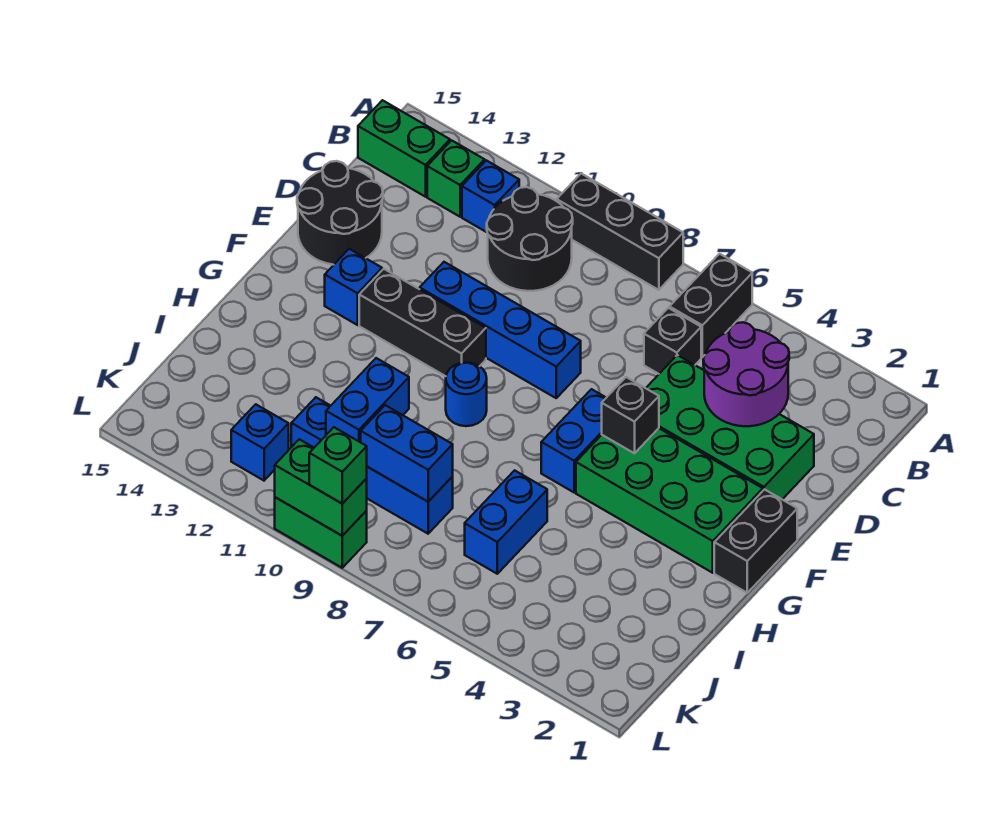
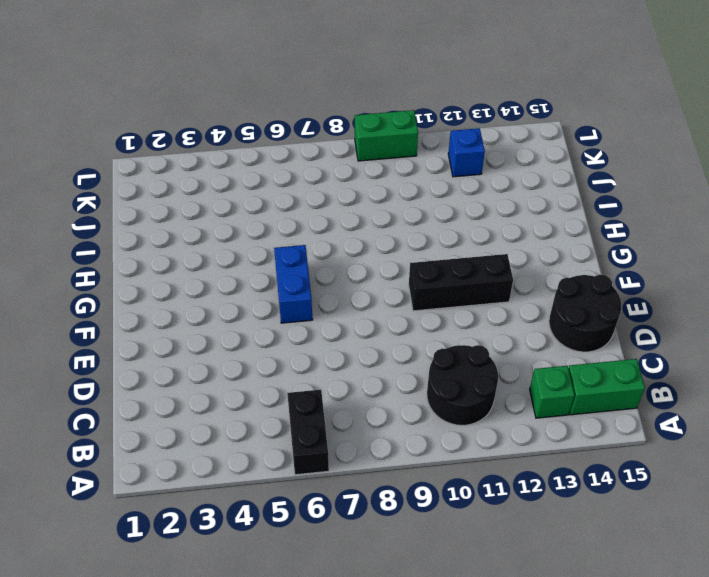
none -> black 1x3 brick [557,174,683,290]
none -> blue 1x1 brick [462,160,519,232]
none -> black 1x1 brick [644,308,701,374]

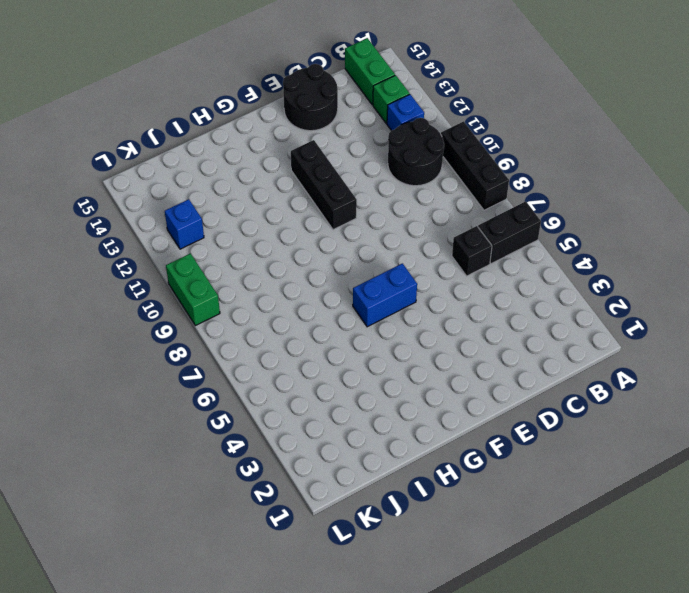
none -> green 2x4 brick [646,355,814,499]
none -> blue 1x4 brick [420,262,581,398]
none -> black 1x2 brick [714,489,797,593]

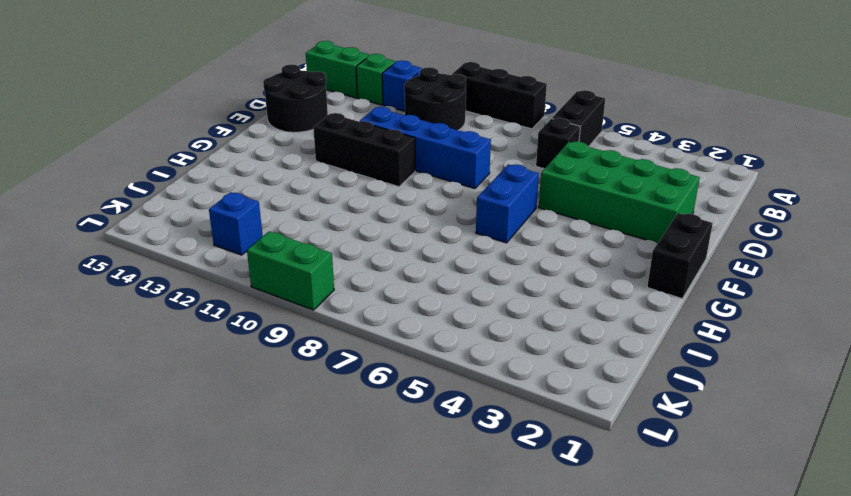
none -> green 2x4 brick [576,428,763,573]
none -> blue 1x1 brick [325,249,382,325]
none -> blue 1x1 round brick [446,362,487,426]

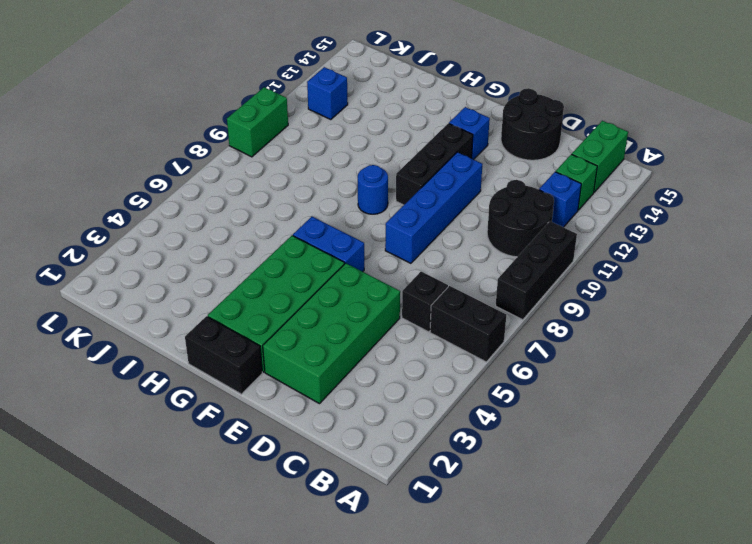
none -> blue 1x2 brick [465,470,547,574]
none -> blue 1x4 brick [291,397,453,534]
none -> purple 2x2 round brick [703,322,789,426]

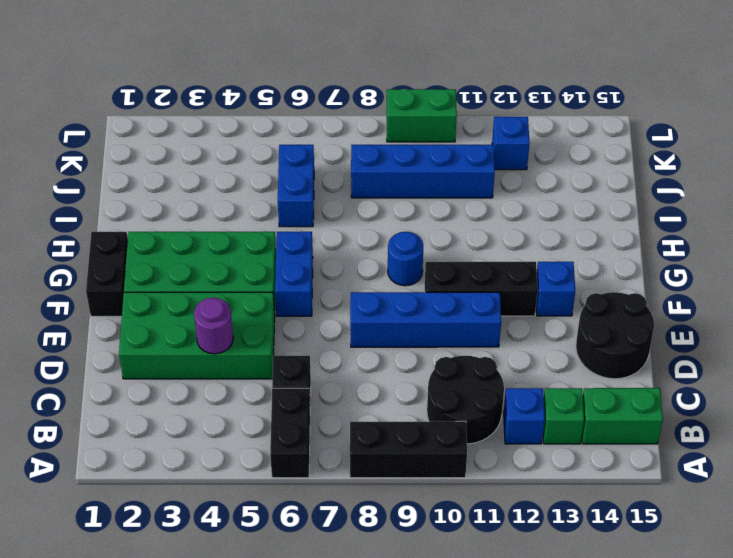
purple 1x1 round brick [194,298,233,354] -> purple 2x2 round brick [703,322,789,426]
none -> black 1x1 brick [602,377,659,453]
none -> blue 1x2 brick [326,358,409,442]
none -> blue 1x2 brick [361,405,453,502]

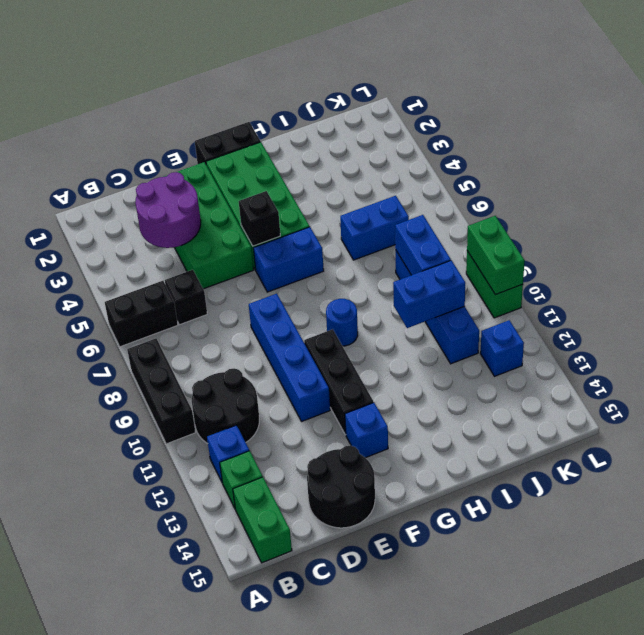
none -> green 1x1 brick [309,427,367,504]

